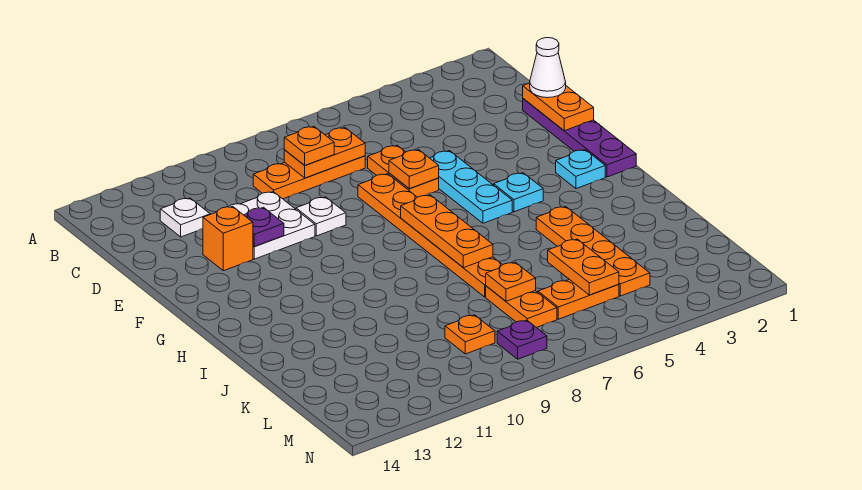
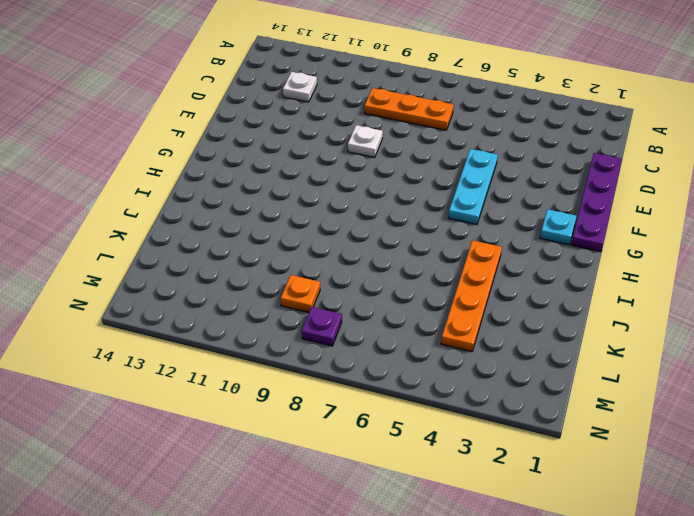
none -> orange 1x2 plate [368,145,439,197]
none -> white 2x2 plate [229,192,315,259]
none -> orange 1x6 plate [358,174,502,297]

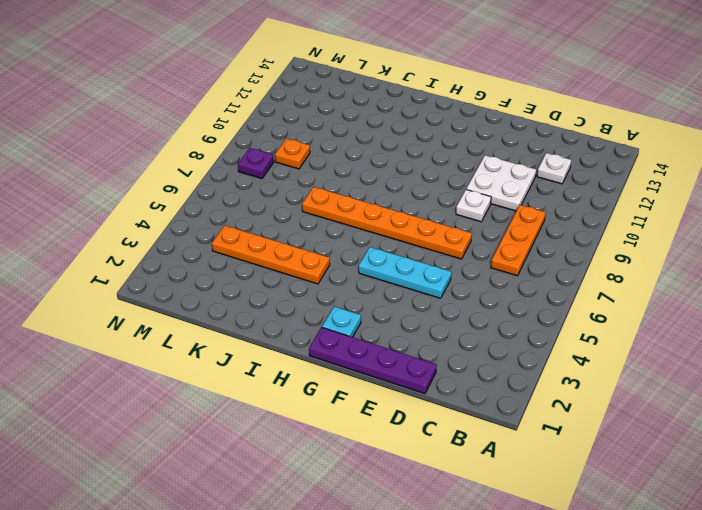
none -> orange 1x2 plate [368,145,439,197]
none -> orange 1x1 brick [203,206,253,271]
none -> cyan 1x1 plate [494,173,543,212]

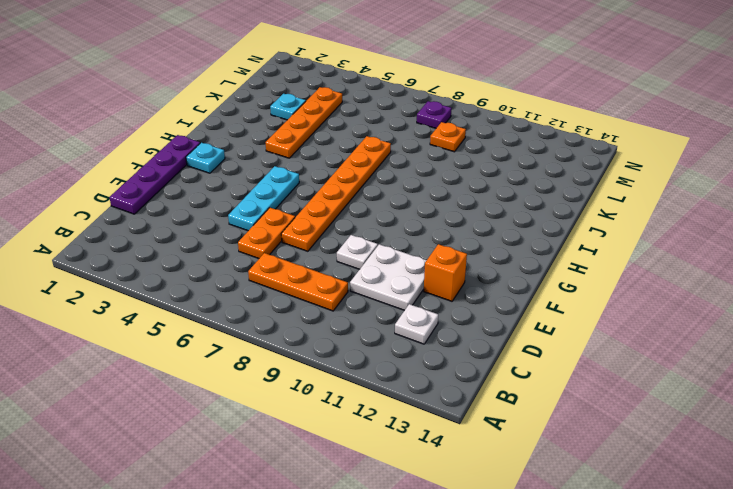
cyan 1x1 plate [270,94,306,120] -> cyan 1x1 plate moved to [494,173,543,212]
none -> orange 1x2 plate [486,286,557,328]
none -> orange 1x2 plate [538,279,619,319]
none -> orange 1x2 plate [284,127,365,178]

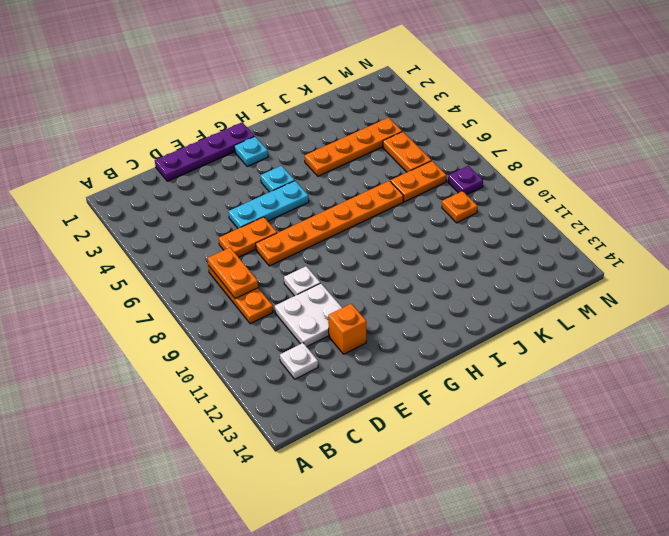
none -> orange 1x2 plate [523,83,594,131]
none -> orange 1x1 plate [389,150,439,189]
none -> purple 1x1 plate [244,207,284,246]

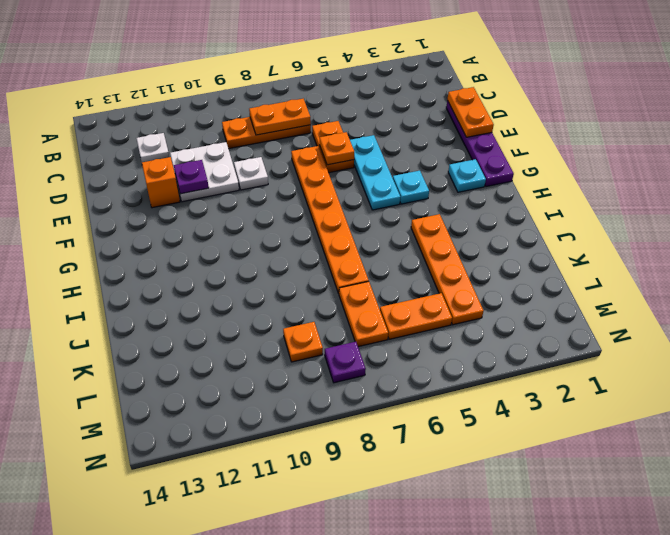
none -> orange 1x3 plate [401,195,493,268]
none -> orange 1x2 plate [548,239,619,295]
none -> orange 1x1 plate [486,262,536,301]

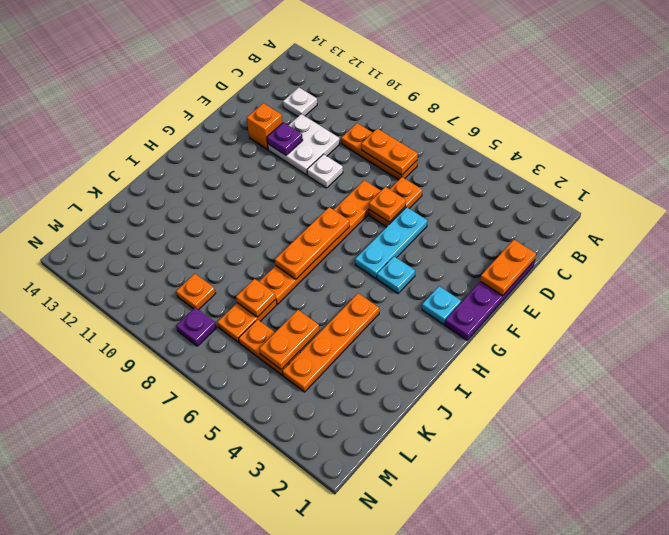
none -> orange 1x1 plate [284,126,334,165]
none -> white 1x1 cone [530,38,566,98]

